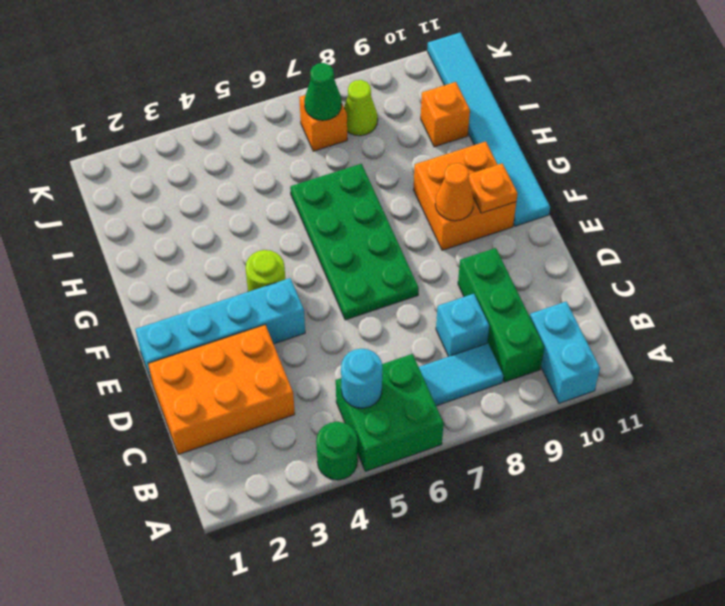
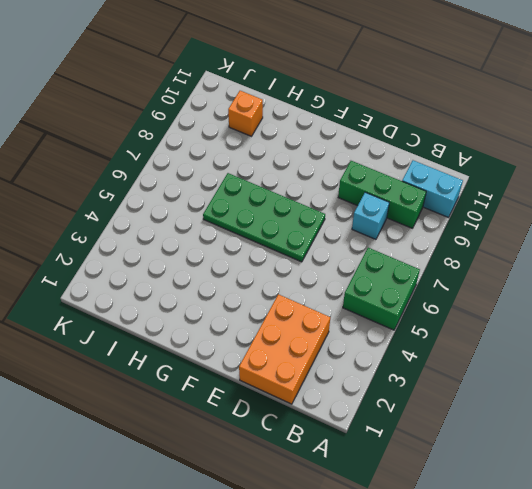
none -> green 1x1 round brick [316,422,358,480]
none -> cyan 1x2 tile [419,343,503,406]
none -> cyan 1x4 brick [135,278,305,382]

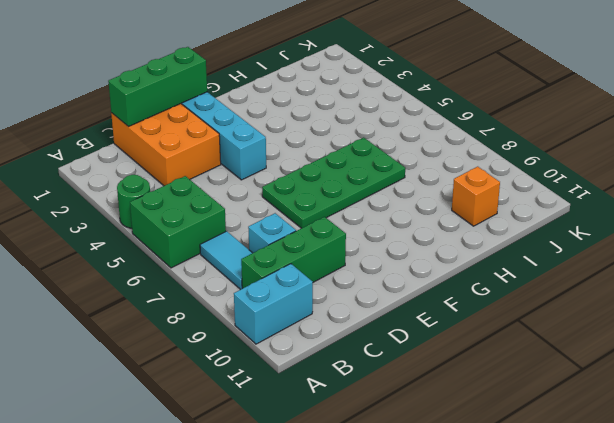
green 1x3 brick [108,47,207,127] -> none
none -> lime 1x1 round brick [245,250,285,292]
none -> orange 2x2 brick [413,142,516,250]
none -> cyan 1x6 tile [427,32,550,226]

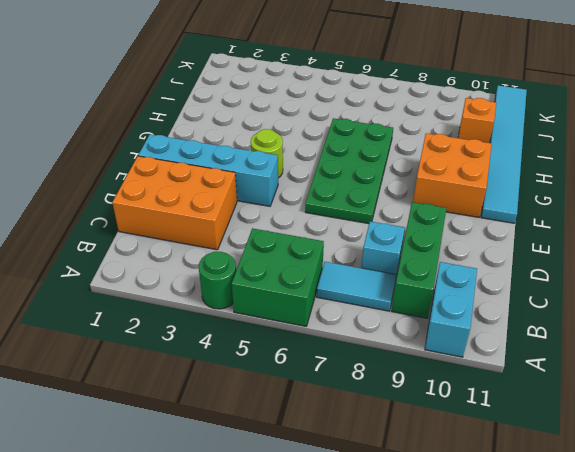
none -> orange 1x1 brick [299,95,347,151]
none -> lime 1x1 cone [344,80,378,136]
none -> cyan 1x1 round brick [341,349,382,408]

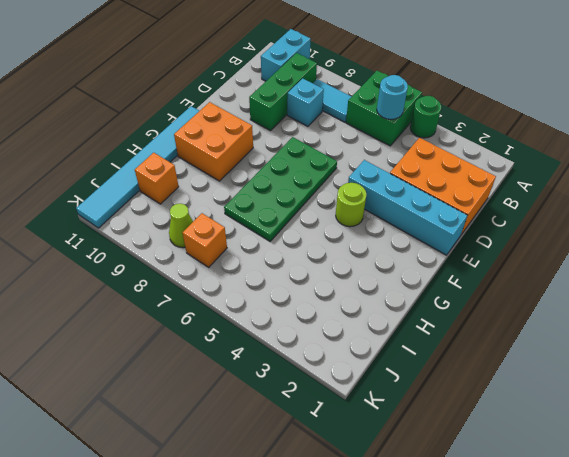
none -> orange 1x1 cone [435,163,474,221]
none -> orange 1x1 plate [468,164,518,213]
none -> green 1x1 cone [304,63,342,120]

